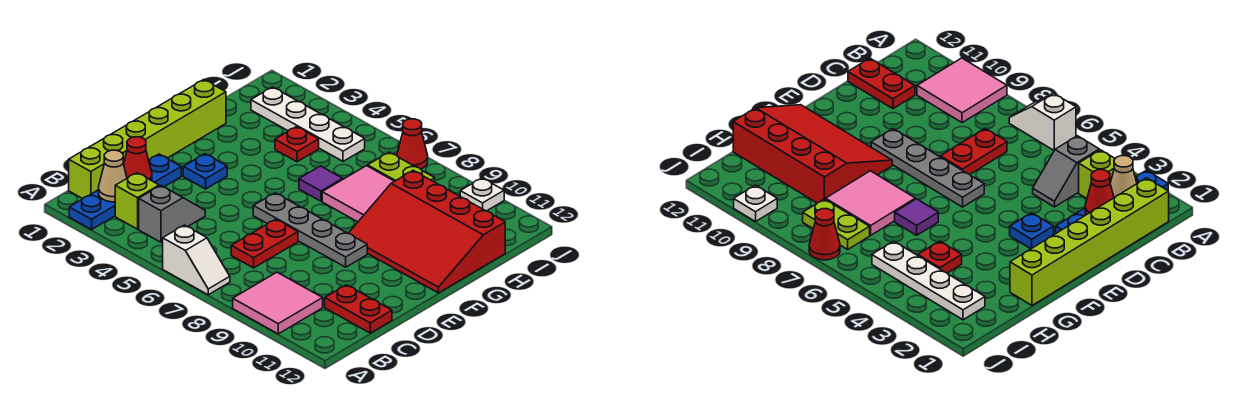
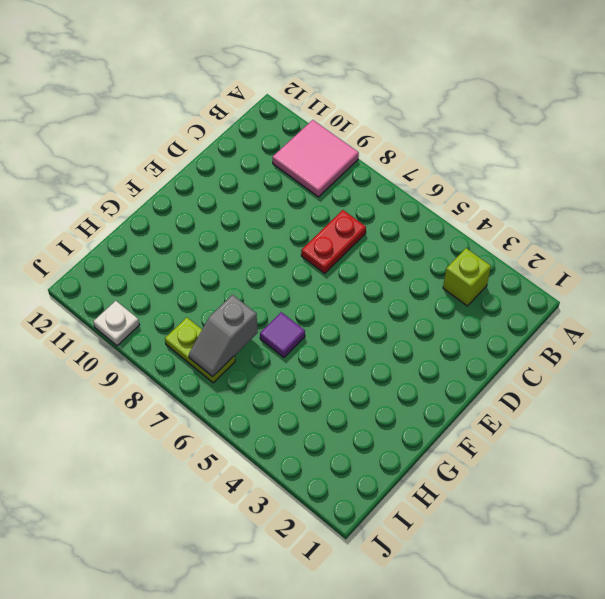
grey 1x2 slope [189,295,258,377] -> grey 1x2 slope moved to [139,185,205,242]
none -> blue 1x4 plate [69,154,181,230]
none -> white 1x2 slope [163,225,230,295]
none -> lime 1x6 brick [69,80,226,199]

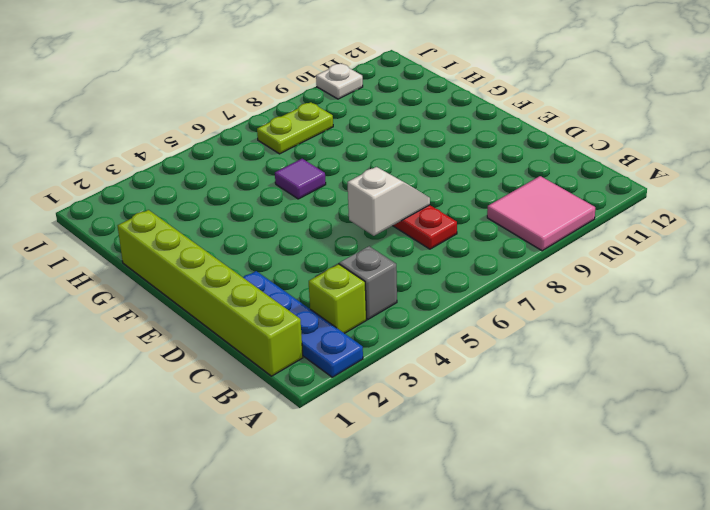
white 1x2 slope [347,167,430,236] -> white 1x2 slope moved to [163,225,230,295]
none -> red 1x2 plate [325,285,392,333]
none -> blue 1x1 plate [183,154,227,189]
none -> grey 1x4 plate [253,193,367,267]

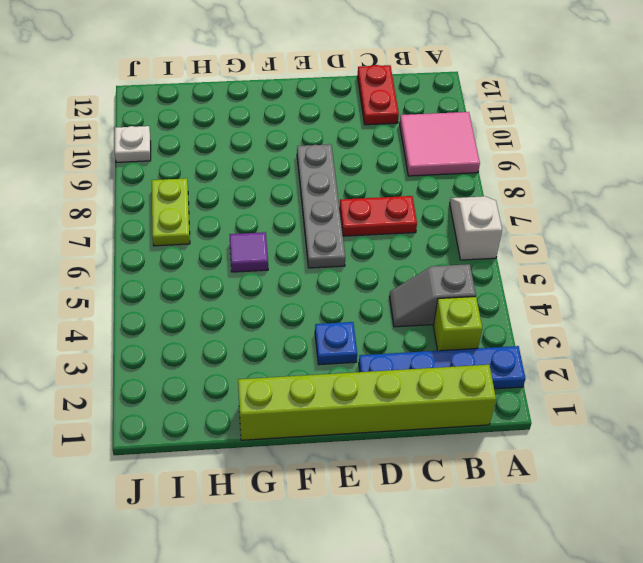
none -> red 3x4 slope [348,170,505,293]
none -> pink 2x2 tile [322,166,394,222]
none -> red 1x1 plate [275,127,319,162]

